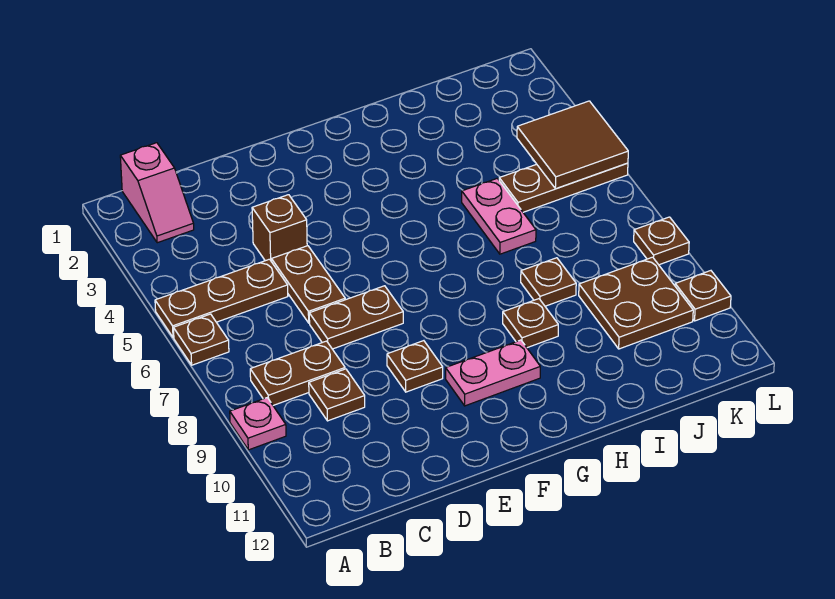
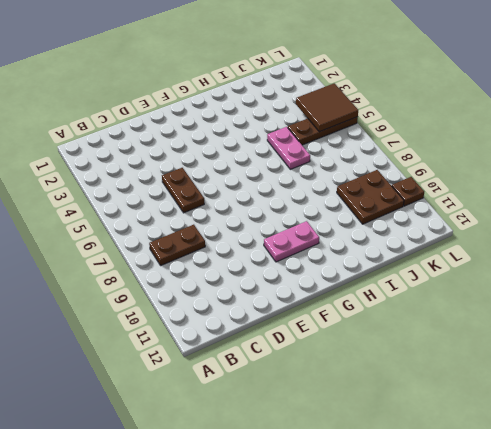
none -> brown 1x3 plate [155,259,288,338]
none -> brown 1x1 plate [173,314,229,365]
none -> pink 1x1 plate [230,398,286,450]

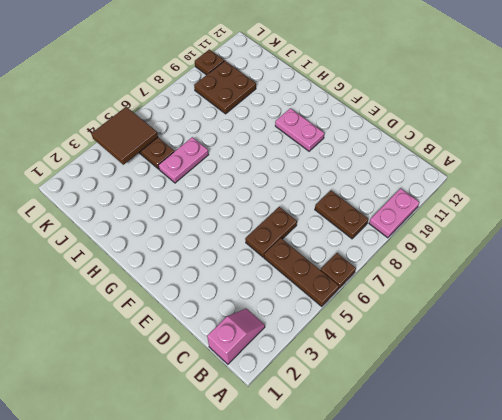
pink 1x2 plate [369,188,419,238] -> pink 1x1 plate [230,398,286,450]
none -> brown 1x1 plate [309,369,365,421]
none -> brown 1x1 brick [252,195,307,262]
none -> brown 1x2 plate [309,286,403,349]

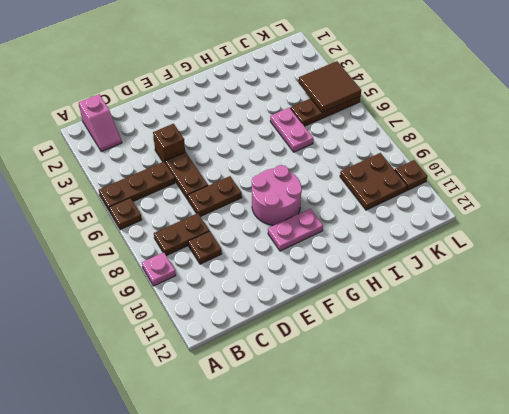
pink 2x2 round brick [252,165,302,225] -> none
none -> brown 1x1 plate [387,341,443,392]
none -> brown 1x1 plate [503,299,558,348]
none -> brown 1x1 plate [521,258,576,306]

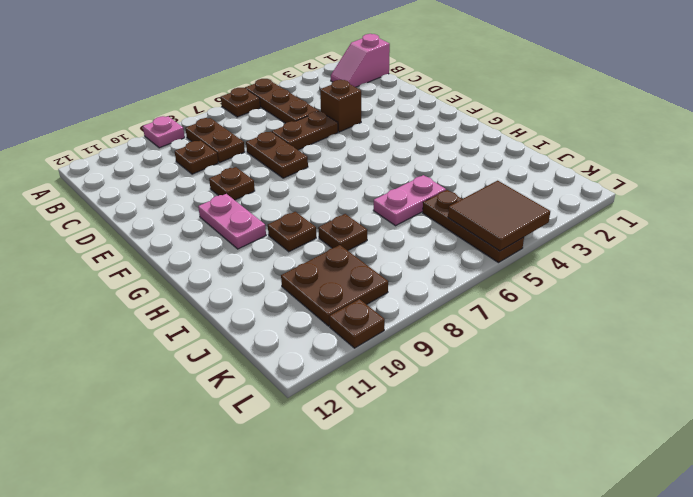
none -> brown 1x1 plate [634,217,689,265]

